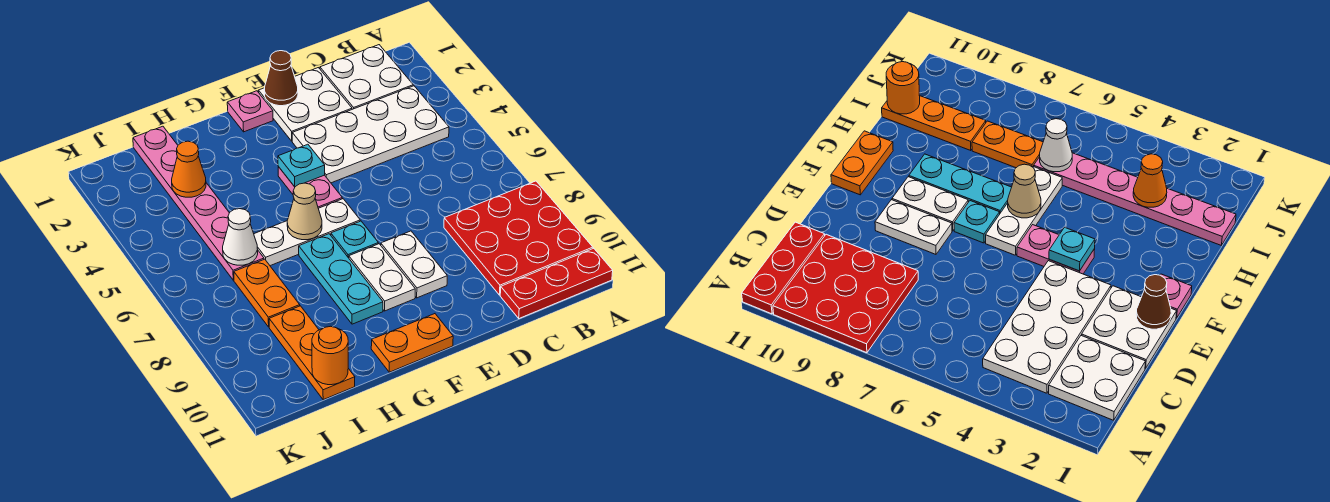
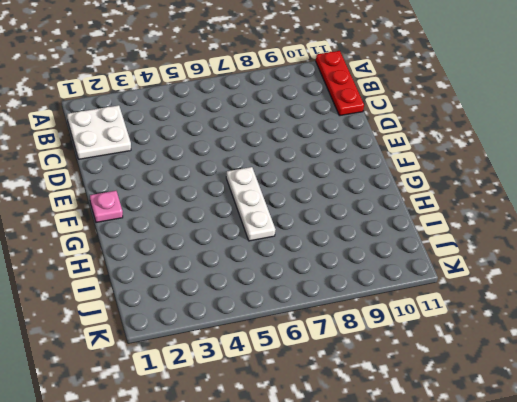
none -> red 3x3 plate [444,181,593,295]
none -> white 2x4 plate [292,86,449,183]
none -> white 2x2 plate [258,68,352,141]

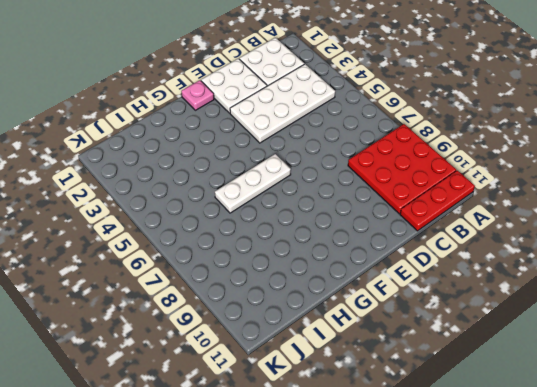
none -> white 1x2 plate [381,231,447,298]
none -> pink 1x2 plate [278,167,342,208]
none -> cyan 1x1 plate [331,221,378,258]

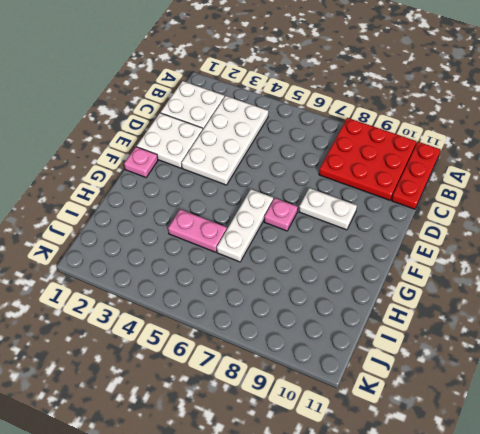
pink 1x1 plate [264,198,298,231] -> cyan 1x1 plate [331,221,378,258]
pink 1x2 plate [168,209,227,252] -> pink 1x2 plate moved to [278,167,342,208]
none -> white 1x2 plate [349,244,415,311]
none -> orange 1x2 plate [371,314,453,372]
none -> cyan 1x3 plate [299,234,383,324]

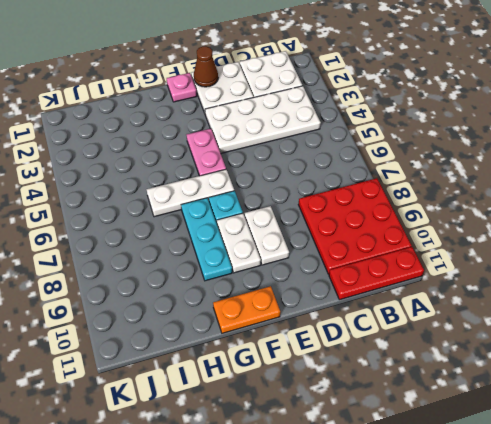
none -> pink 1x6 plate [133,126,264,280]
none -> orange 1x2 plate [234,259,300,327]
none -> orange 1x3 plate [269,306,355,400]

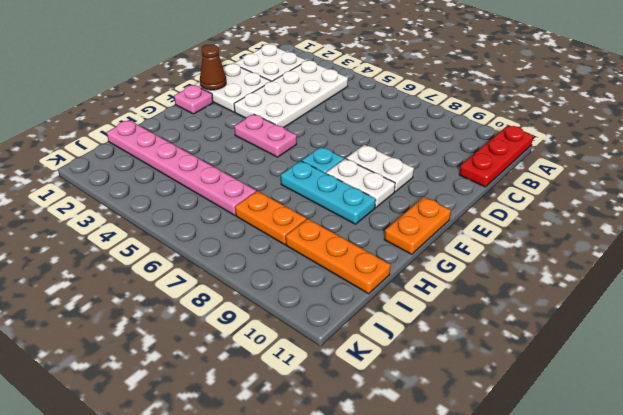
none -> red 3x3 plate [444,181,593,295]
none -> white 1x3 plate [254,199,360,266]
none -> cyan 1x1 plate [278,144,325,187]

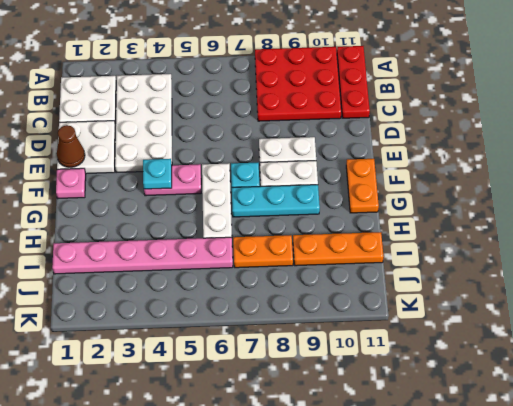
none -> tan 1x1 cone [287,183,322,240]
none -> orange 1x1 cone [172,141,206,197]
none -> white 1x1 cone [223,209,258,265]

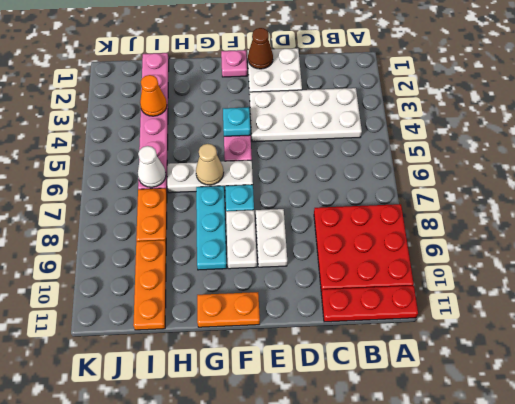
none -> white 2x2 plate [320,45,413,109]
none -> orange 1x1 round brick [312,326,348,385]

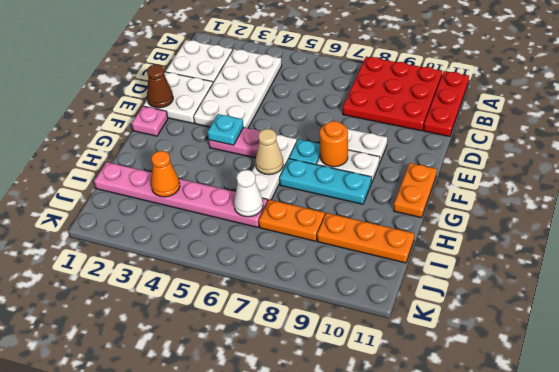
orange 1x1 round brick [320,121,348,167] -> orange 1x1 round brick moved to [312,326,348,385]

